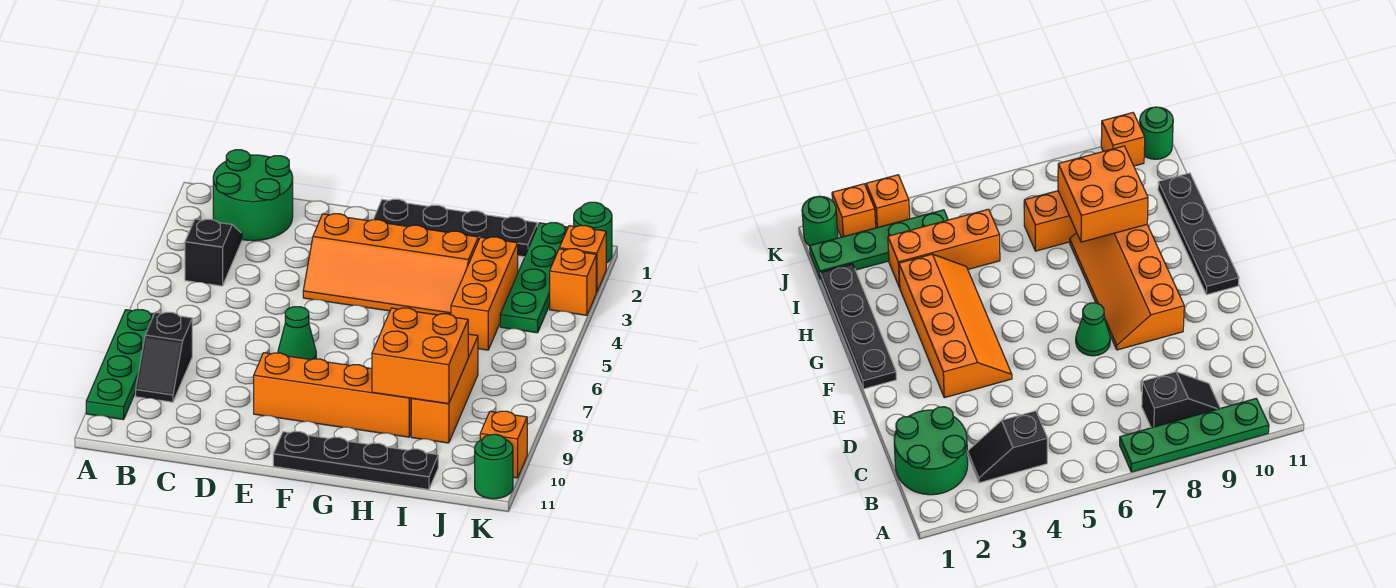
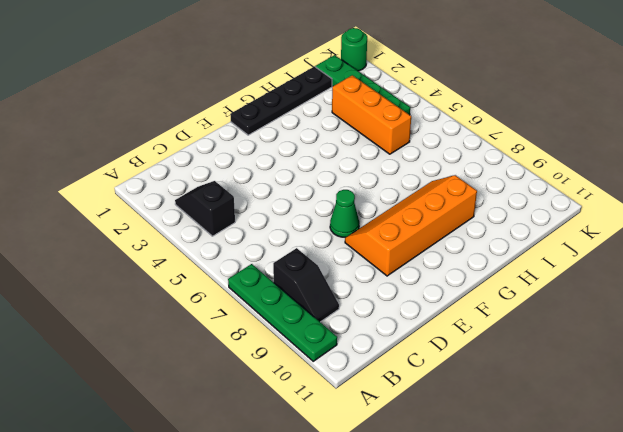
none -> green 2x2 round brick [213,150,293,241]
none -> orange 2x4 slope [303,214,478,315]
none -> black 1x4 plate [273,432,438,489]

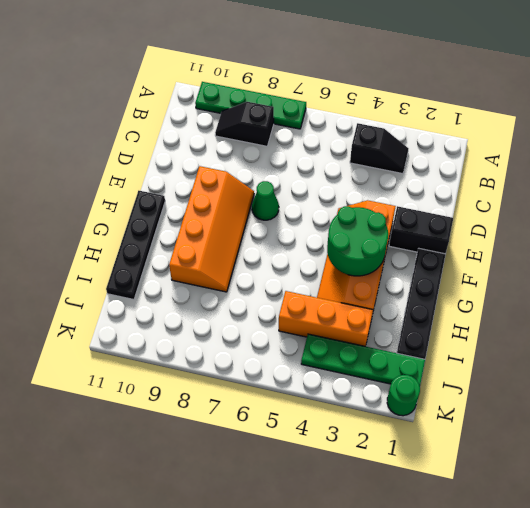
black 1x2 brick [389,206,453,254] -> none
green 2x2 round brick [327,206,388,276] -> green 2x2 round brick moved to [213,150,293,241]
none -> orange 1x3 brick [411,334,478,443]
none -> orange 1x1 brick [559,226,606,292]
none -> orange 1x1 brick [550,249,596,315]

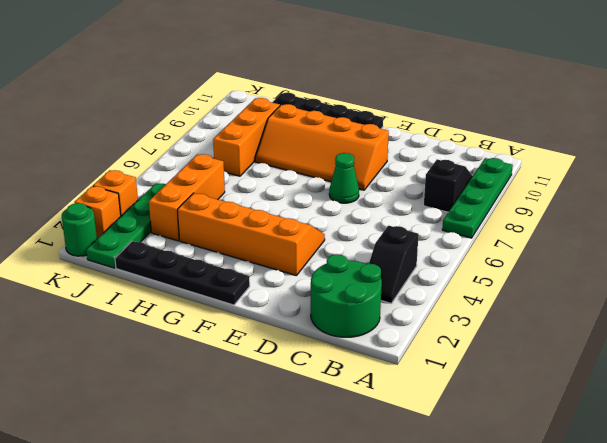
none -> orange 1x1 brick [480,411,527,478]
none -> green 1x1 round brick [475,434,513,499]
none -> orange 2x2 brick [372,308,468,404]

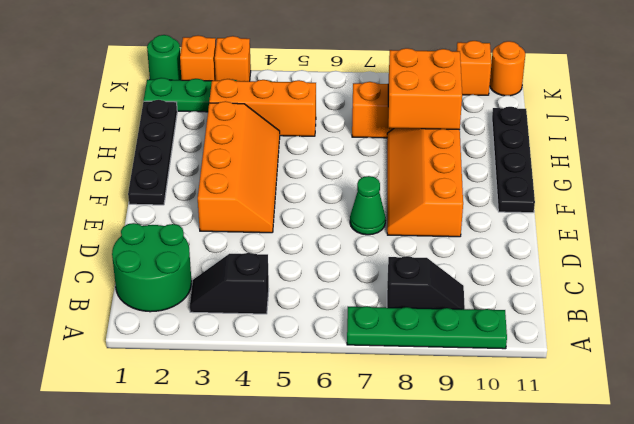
orange 1x1 round brick [490,41,525,96] -> green 1x1 round brick [475,434,513,499]

